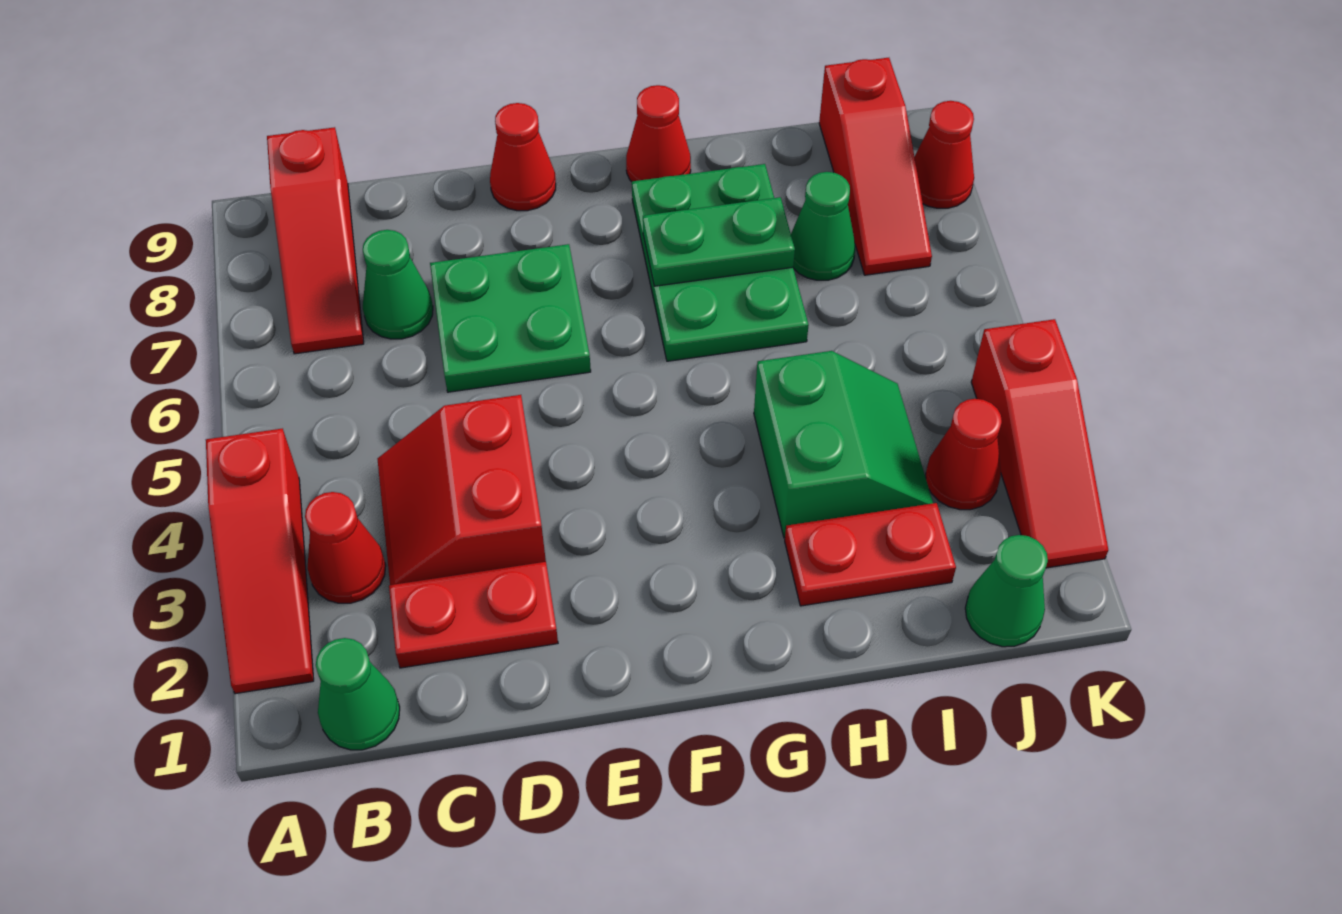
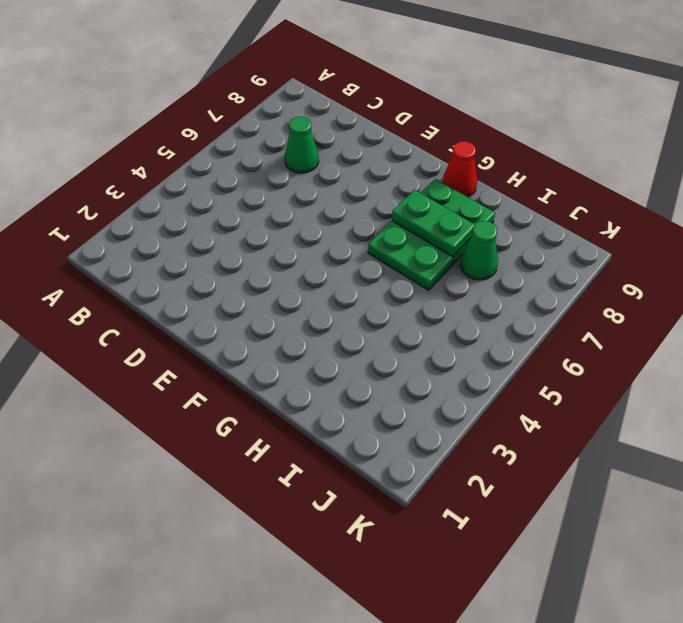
none -> red 1x3 slope [206,429,314,694]
none -> green 1x1 cone [316,638,400,750]
none -> red 1x1 cone [305,492,386,603]

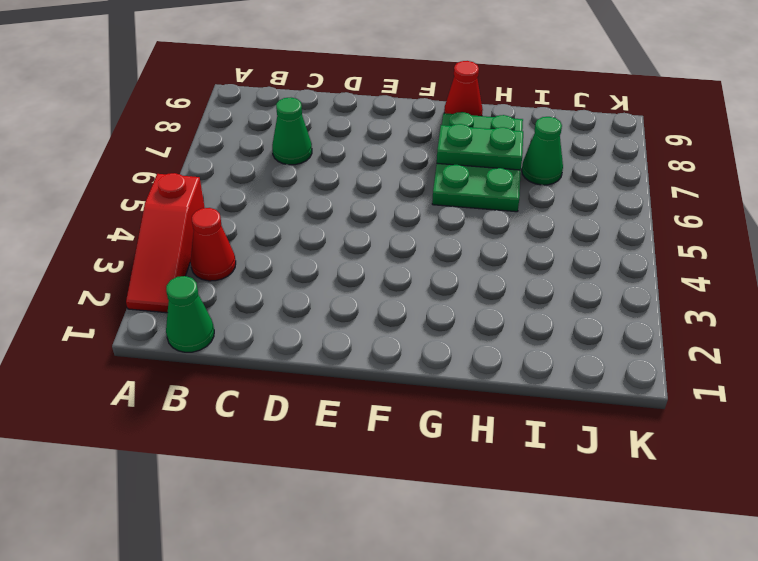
none -> red 1x3 slope [267,127,364,354]
none -> red 1x2 plate [389,562,558,668]
none -> red 2x2 slope [377,395,546,585]

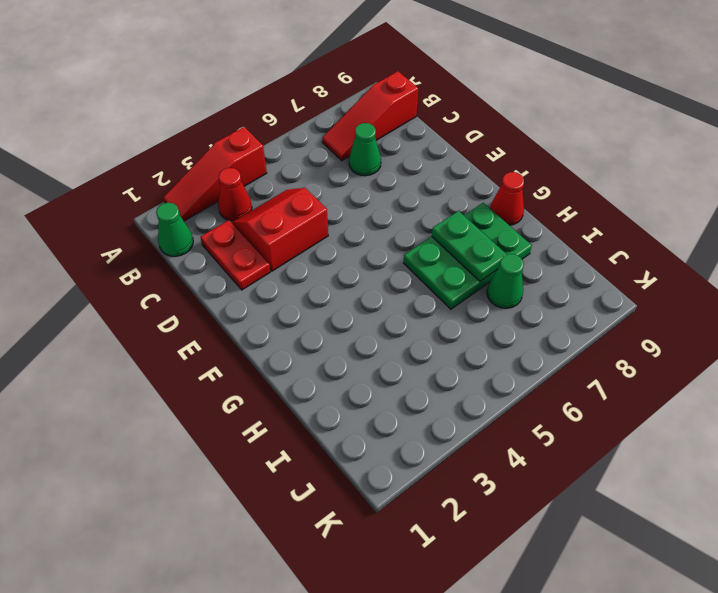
none -> green 2x2 plate [430,244,591,392]
none -> red 1x1 cone [490,103,556,211]
none -> red 1x2 plate [785,503,956,606]

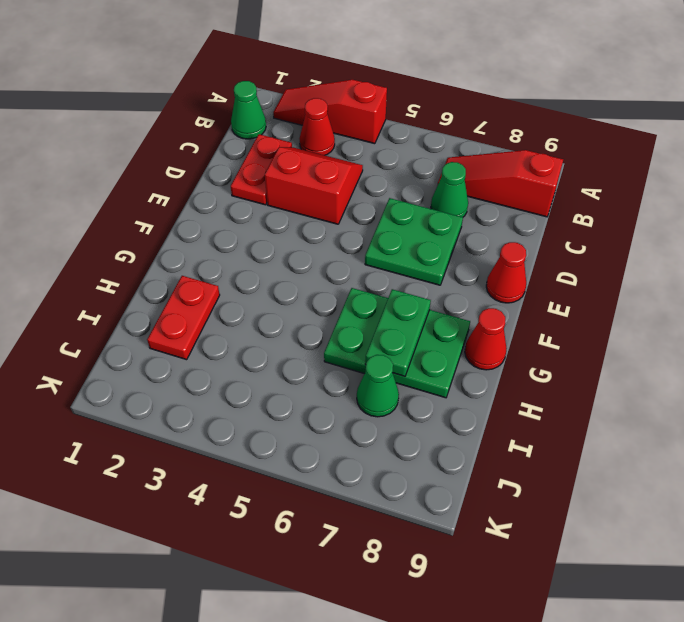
none -> green 2x2 slope [754,351,933,538]
none -> green 1x1 cone [965,535,1048,647]
none -> red 1x1 cone [926,399,1002,510]

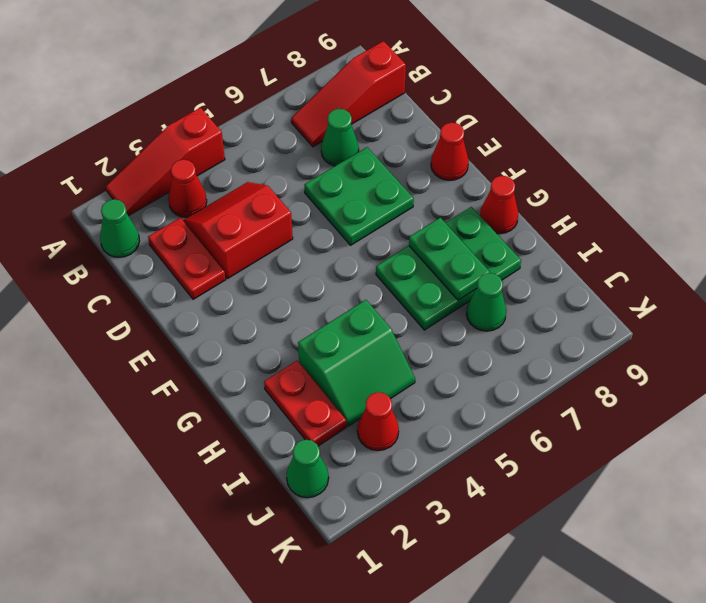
none -> red 1x3 slope [819,58,932,275]
none -> red 1x3 slope [971,319,1108,568]
none -> red 1x1 cone [914,101,974,208]

